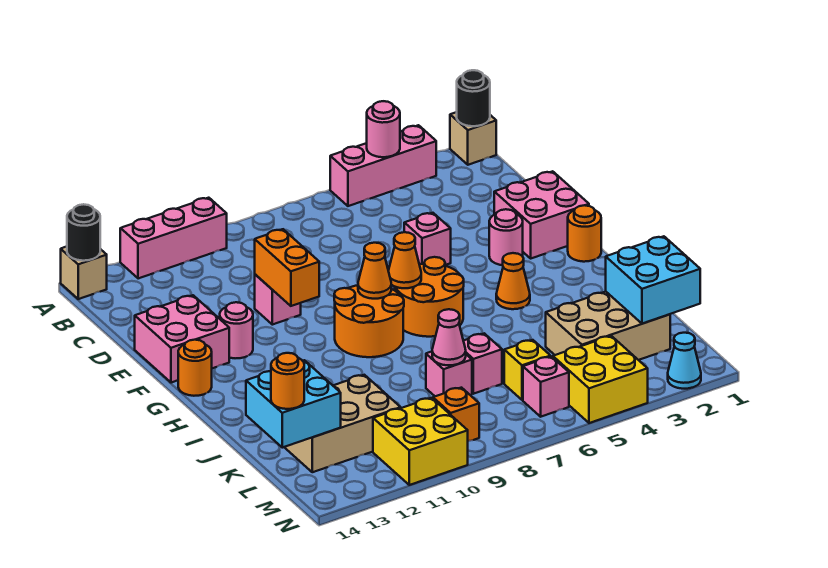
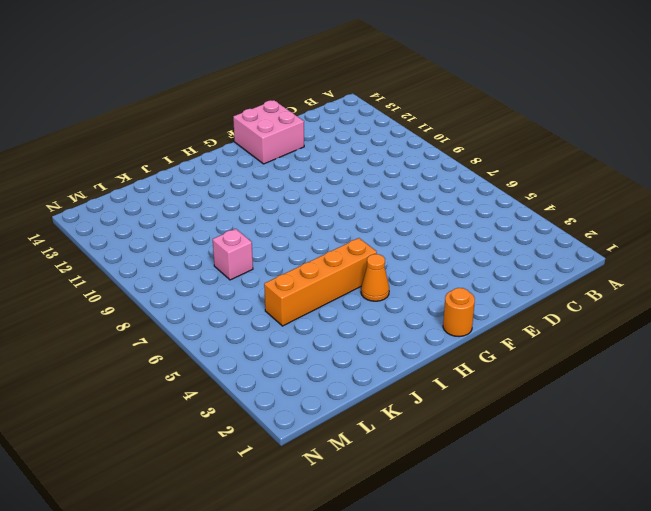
orange 1x4 brick [264,238,377,326] -> none
none -> tan 1x1 brick [450,112,496,165]
none -> pink 1x3 brick [330,125,436,206]
none -> pink 1x3 brick [120,198,227,279]
none -> tan 1x1 brick [61,247,107,299]

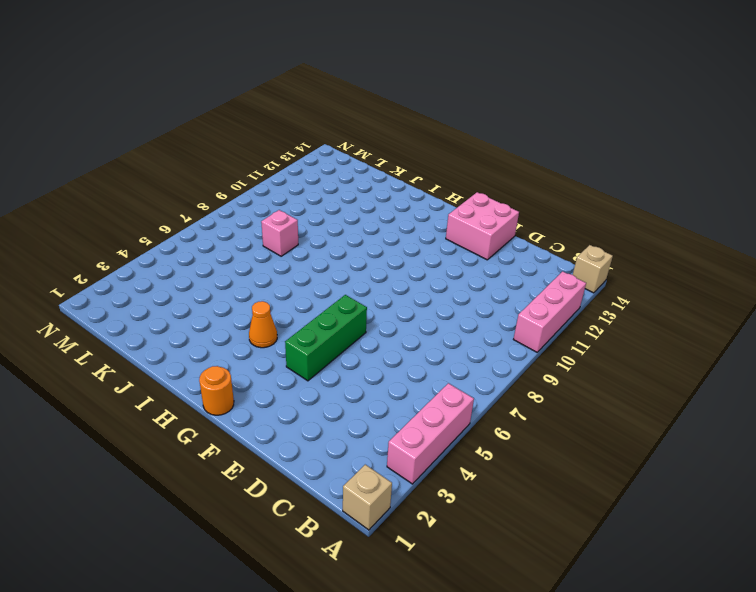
green 1x3 brick [285,295,367,381] -> none
none -> pink 2x2 brick [494,171,589,258]
none -> pink 1x1 brick [404,213,451,265]
none -> pink 1x1 brick [255,274,301,325]
none -> pink 1x1 round brick [489,209,523,265]

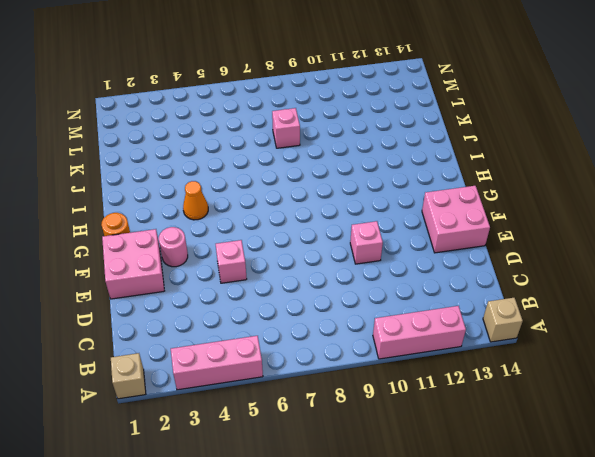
none -> pink 1x1 round brick [220,302,253,358]
none -> orange 2x2 round brick [395,257,464,337]
none -> orange 2x2 round brick [334,285,404,357]
none -> orange 1x1 round brick [178,340,212,396]

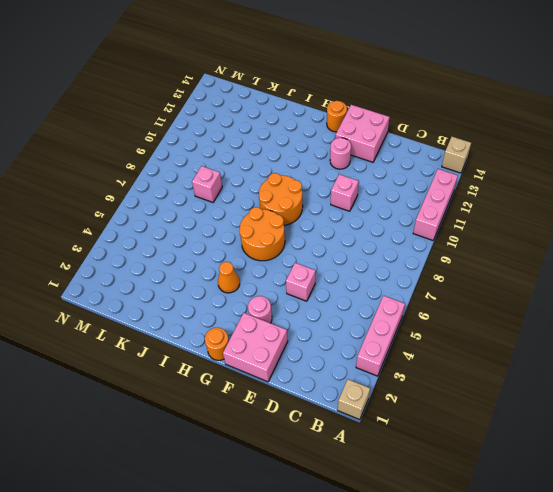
none -> tan 2x3 brick [546,292,670,360]
none -> pink 1x1 brick [464,333,502,394]
none -> tan 2x3 brick [284,375,401,472]
none -> yellow 1x1 brick [504,340,551,400]

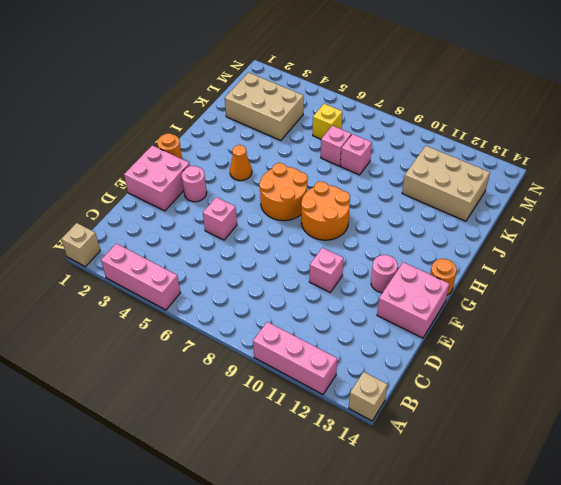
none -> yellow 2x2 brick [553,336,648,423]
none -> pink 1x1 brick [523,356,569,417]
none -> orange 1x1 brick [433,388,479,441]
none -> yellow 2x2 brick [373,398,468,485]

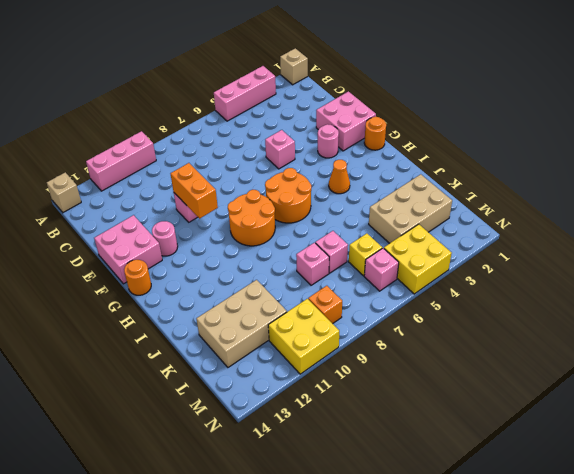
none -> cyan 1x1 cone [668,333,701,389]
none -> black 1x1 round brick [457,70,490,126]
none -> pink 1x1 round brick [367,101,400,157]
none -> black 1x1 round brick [67,204,100,261]

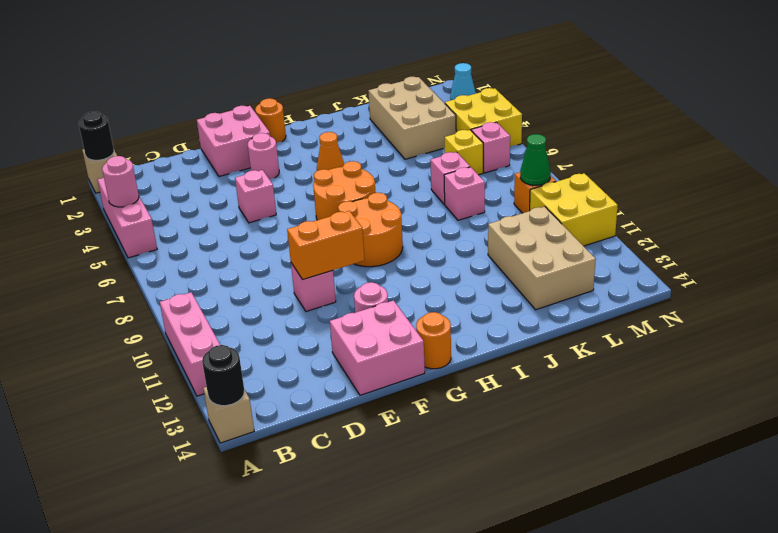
green 1x1 cone [520,134,551,185] -> none
none -> orange 1x1 cone [388,232,421,288]
none -> orange 1x1 cone [358,243,391,299]
none -> cyan 2x2 brick [606,236,700,324]
none -> pink 1x1 cone [432,309,466,365]

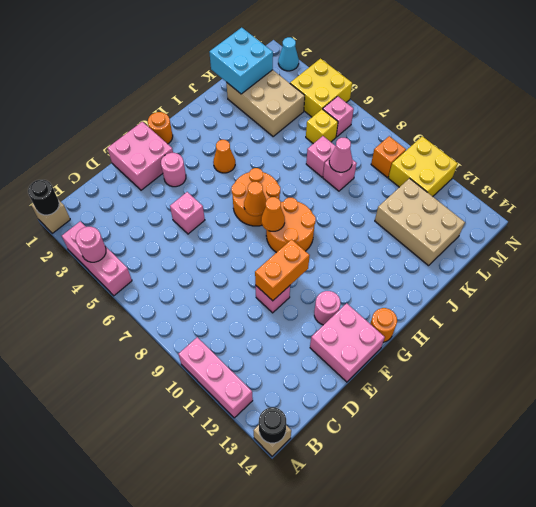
none -> cyan 2x2 brick [246,360,341,448]
none -> orange 1x1 round brick [271,353,304,409]

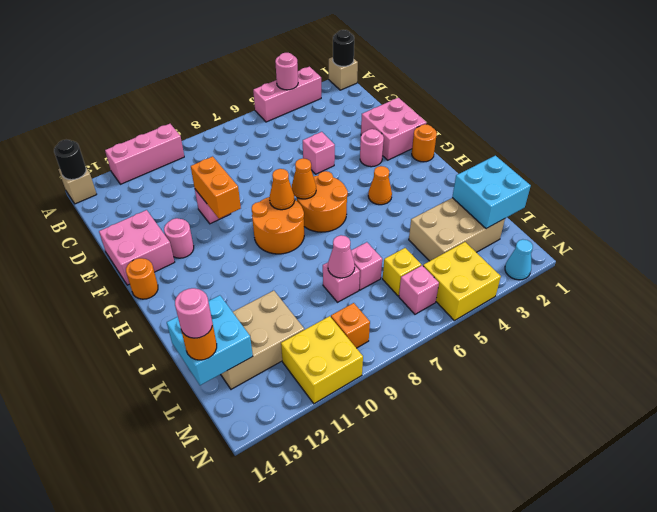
pink 1x1 round brick [175,288,212,338] -> none

